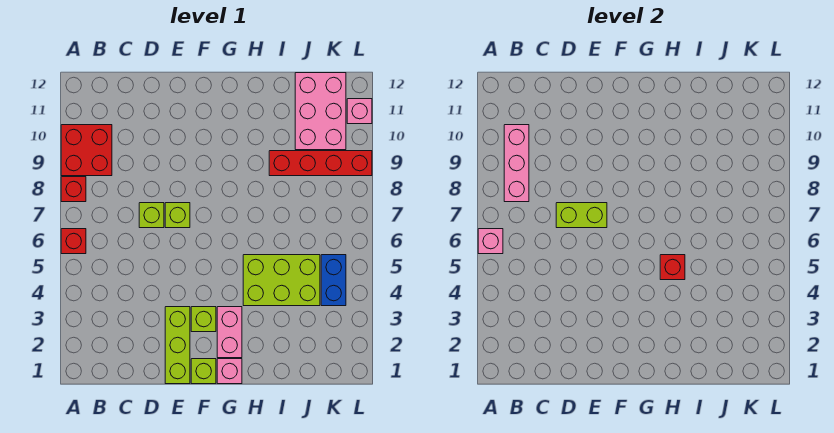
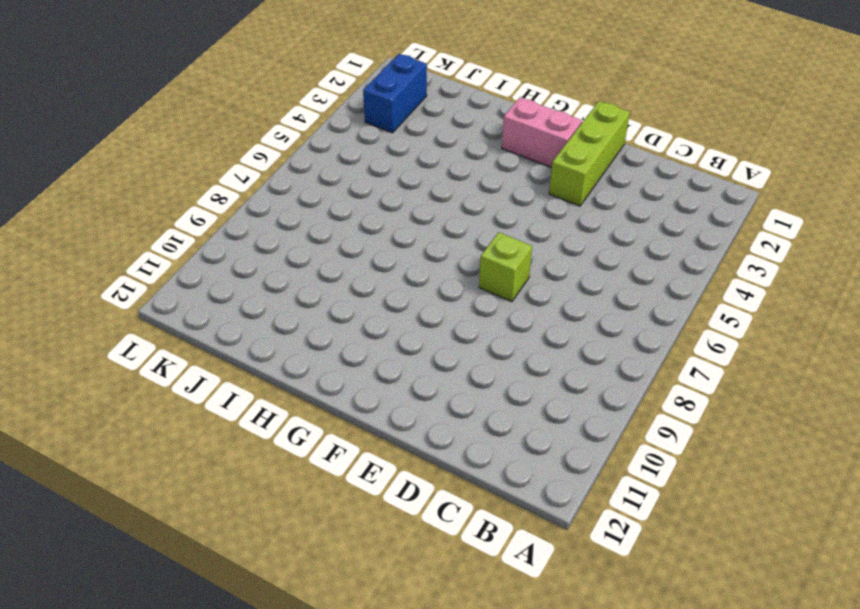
pink 1x2 brick [502,98,582,168] -> pink 1x2 brick turned to [217,307,242,358]
blue 1x2 brick [363,54,427,133] -> blue 1x2 brick moved to [321,255,346,306]
none -> red 1x1 brick [61,229,86,254]
none -> red 1x1 brick [61,177,86,202]
none -> red 2x2 brick [61,125,112,176]

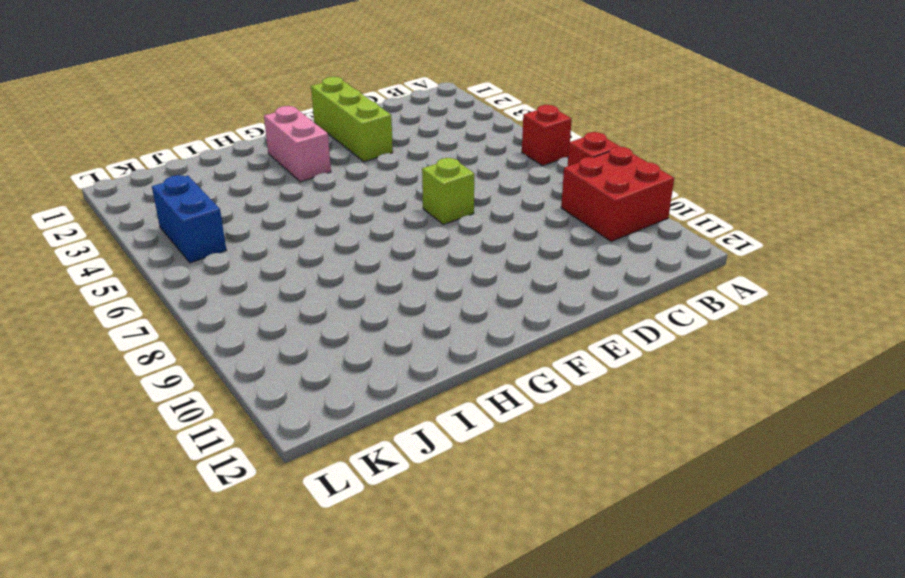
none -> lime 1x1 brick [139,203,164,228]
none -> lime 1x1 brick [191,359,216,384]
none -> lime 1x1 brick [191,307,216,332]

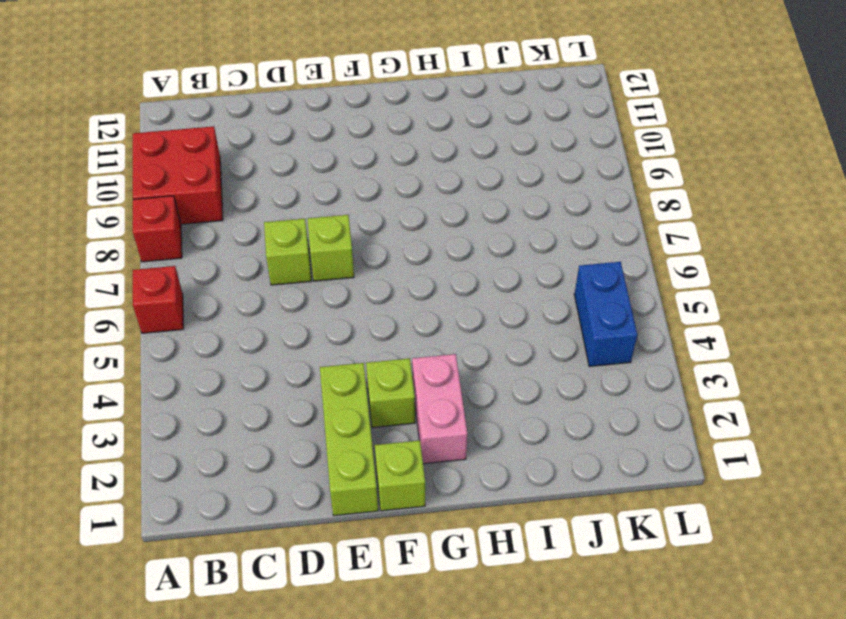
none -> pink 1x1 brick [217,359,242,384]
none -> lime 2x3 brick [243,255,320,306]
none -> red 1x4 brick [269,151,372,176]

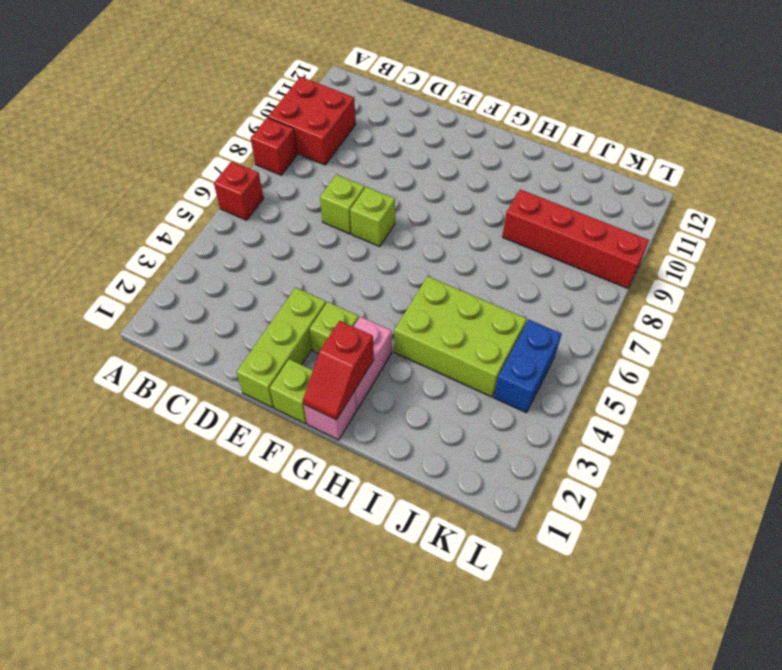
red 1x2 slope [303,321,374,420] -> none
none -> pink 2x3 brick [295,73,346,150]
none -> pink 1x1 brick [347,99,372,124]
none -> pink 1x1 brick [478,229,503,254]

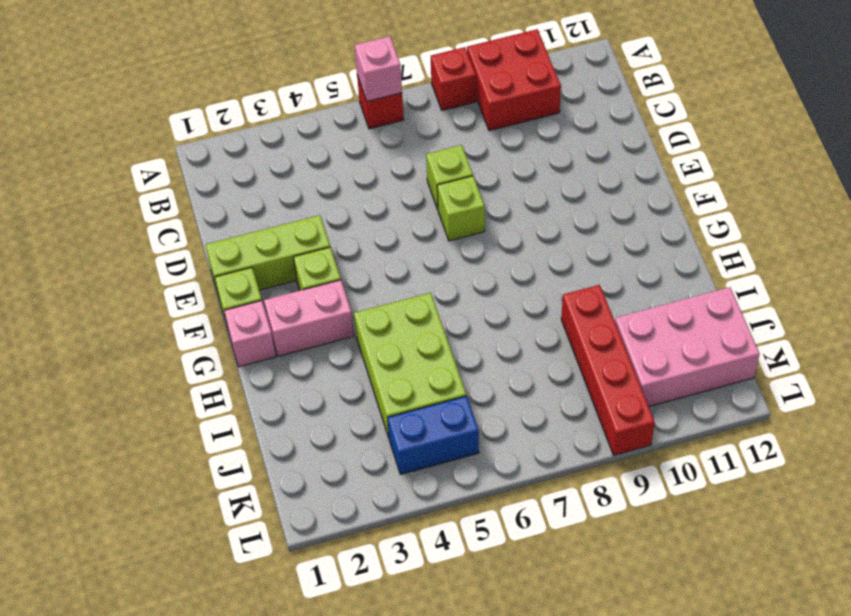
none -> pink 1x1 brick [347,99,372,124]
none -> pink 1x3 brick [504,125,529,202]
none -> lime 1x2 brick [556,203,607,228]

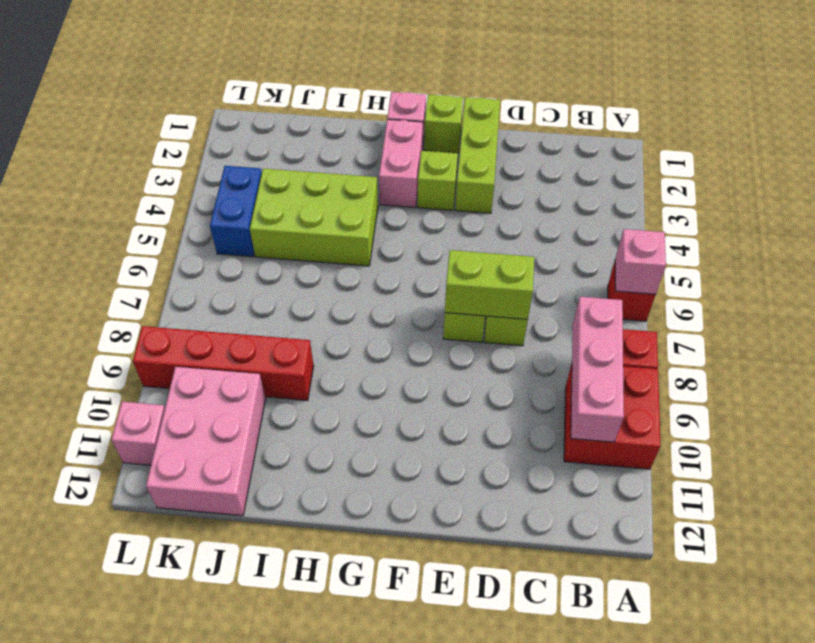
none -> red 1x1 brick [660,255,685,280]

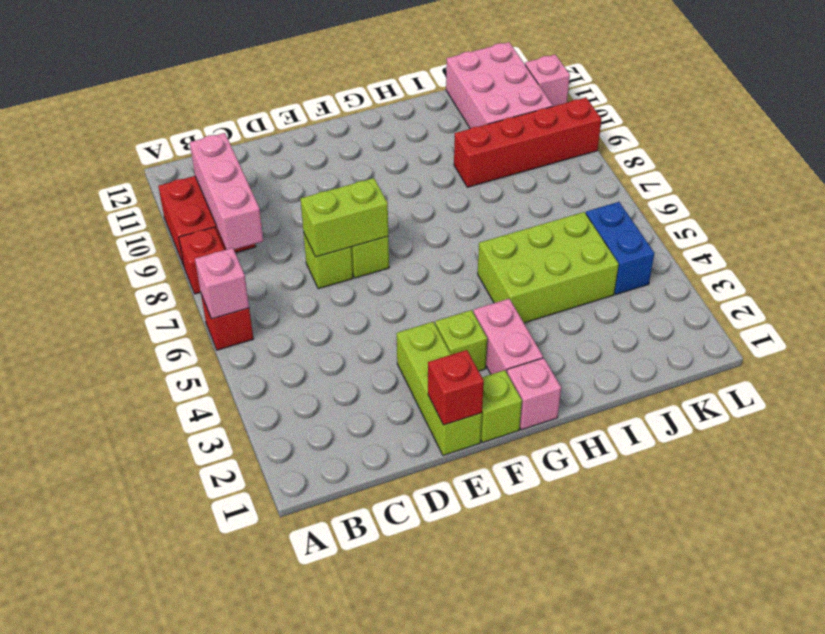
red 1x1 brick [428,350,484,425] -> red 1x1 brick moved to [660,255,685,280]

